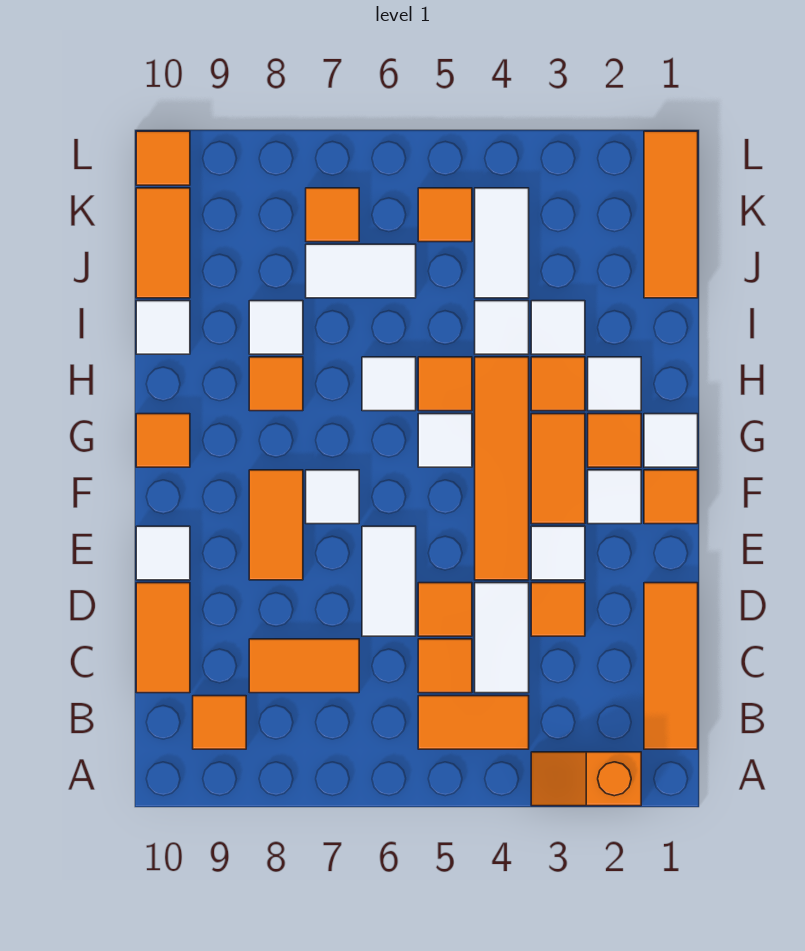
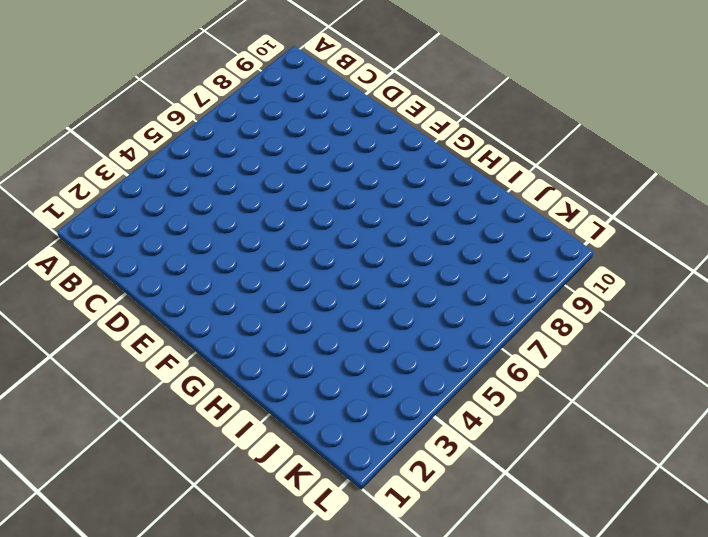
none -> orange 1x2 slope [531,752,641,806]
none -> orange 1x3 tile [644,583,698,749]
none -> orange 1x2 tile [418,696,529,749]
none -> orange 1x1 tile [193,696,246,749]

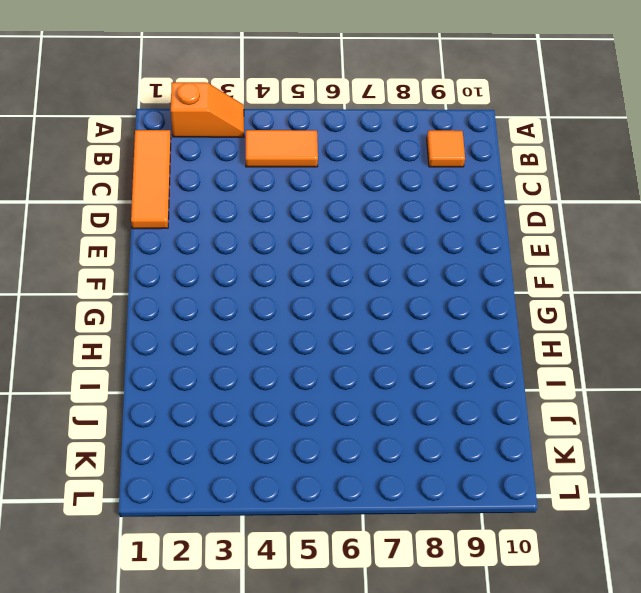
none -> white 1x2 tile [475,583,529,693]
none -> orange 1x1 tile [418,639,472,693]
none -> orange 1x2 tile [249,639,359,693]
none -> orange 1x2 tile [136,583,190,693]

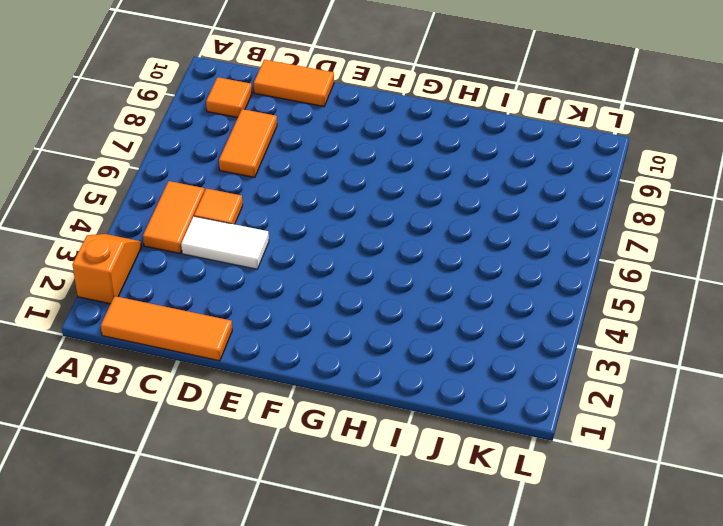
none -> orange 1x1 tile [531,583,585,636]
none -> orange 1x1 tile [418,583,472,636]
none -> white 1x2 tile [362,526,416,636]
none -> white 1x1 tile [531,526,585,580]

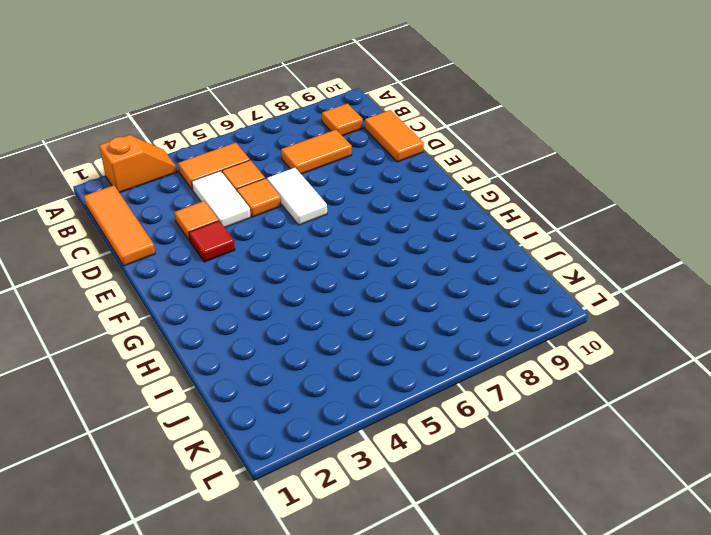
red 1x1 tile [189,221,235,262] -> white 1x1 tile [531,526,585,580]
none -> orange 1x4 tile [475,357,529,580]
none -> orange 1x2 tile [249,470,303,580]
none -> white 1x1 tile [136,526,190,580]
none -> orange 1x1 tile [644,470,698,524]

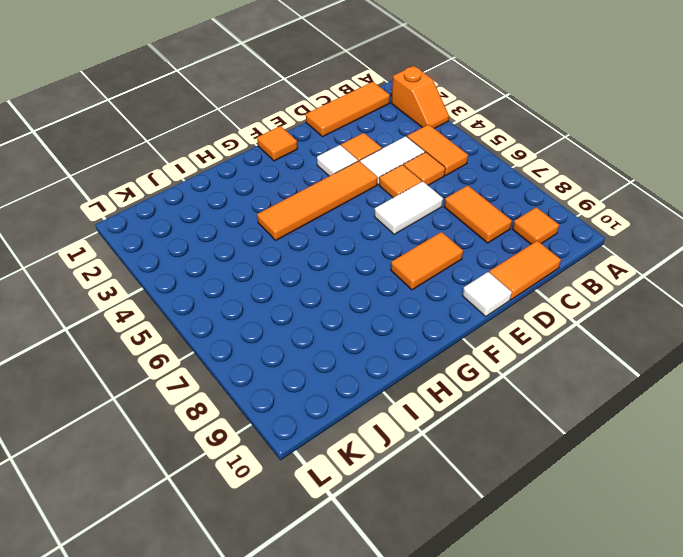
none -> white 1x1 tile [588,470,641,524]
none -> orange 1x2 tile [531,414,585,524]
none -> white 1x1 tile [306,470,359,524]
none -> white 1x1 tile [644,414,698,467]

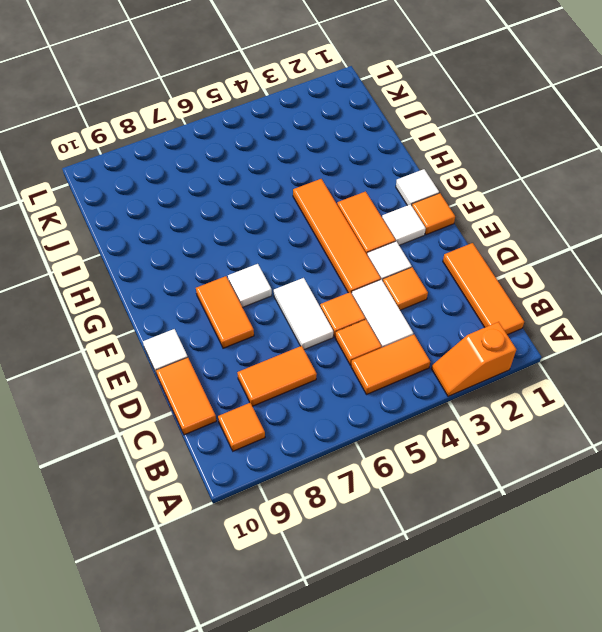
none -> orange 1x1 tile [588,414,641,467]
none -> white 1x1 tile [418,414,472,467]
none -> orange 1x1 tile [136,414,190,467]
none -> white 1x1 tile [588,357,641,411]

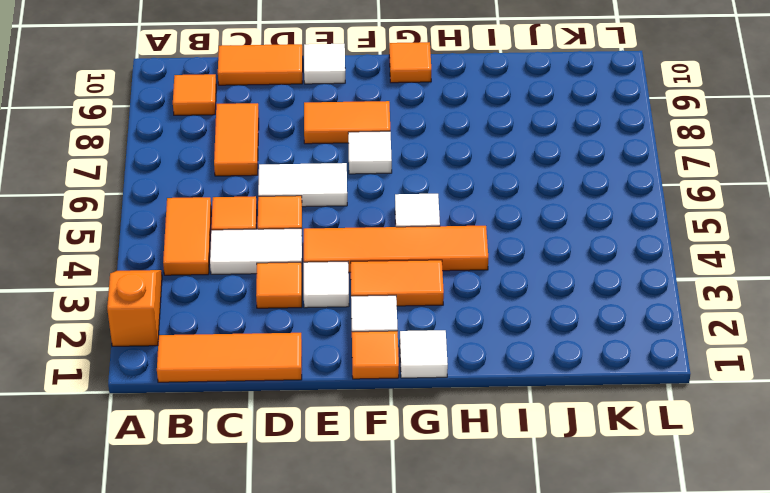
none -> orange 1x1 tile [588,414,641,467]
none -> white 1x1 tile [588,357,641,411]
none -> orange 1x1 tile [531,357,585,411]
none -> orange 1x1 tile [418,357,472,411]

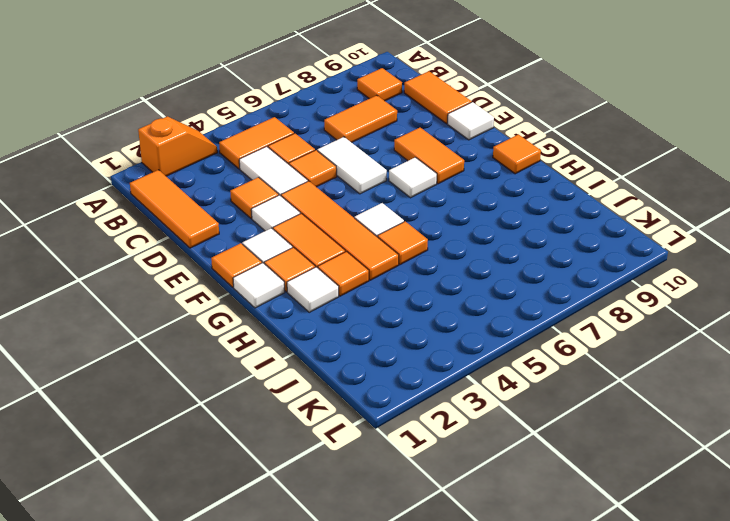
none -> white 1x1 tile [362,357,416,411]
none -> orange 1x1 tile [249,357,303,411]
none -> white 1x1 tile [531,301,585,354]
none -> white 1x1 tile [475,301,529,354]

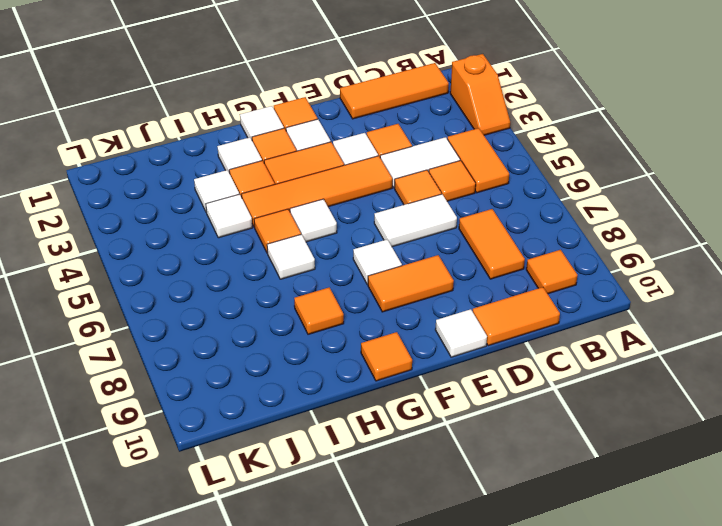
none -> white 1x1 tile [249,301,303,354]
none -> white 1x1 tile [136,301,190,354]
none -> orange 1x3 tile [644,131,698,298]
none -> white 1x2 tile [475,188,529,298]

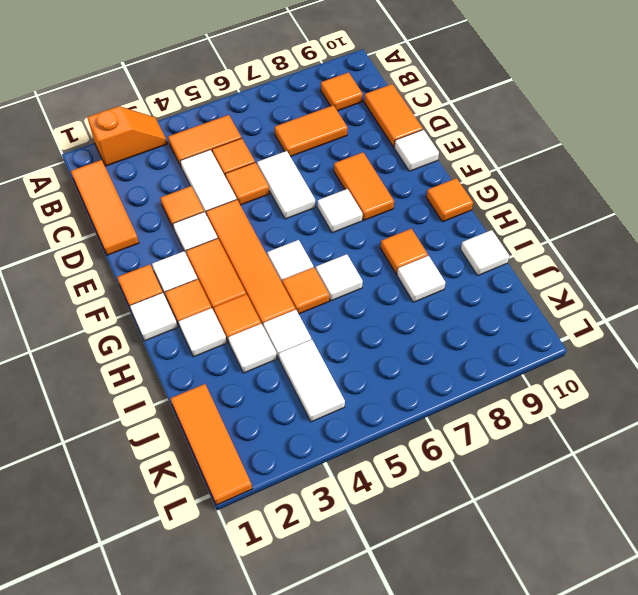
none -> white 1x2 tile [306,244,416,298]
none -> orange 1x2 tile [136,188,190,298]
none -> orange 1x1 tile [418,188,472,242]
none -> orange 1x1 tile [306,188,359,242]

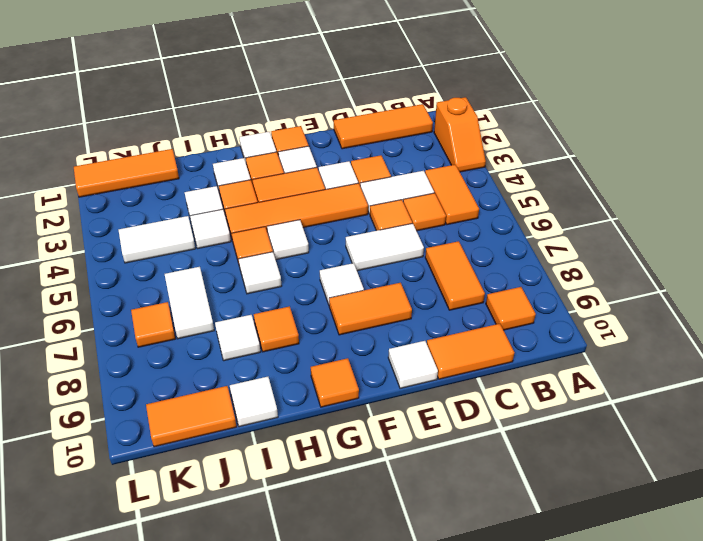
none -> orange 1x1 tile [418,188,472,242]
none -> orange 1x1 tile [136,131,190,185]

